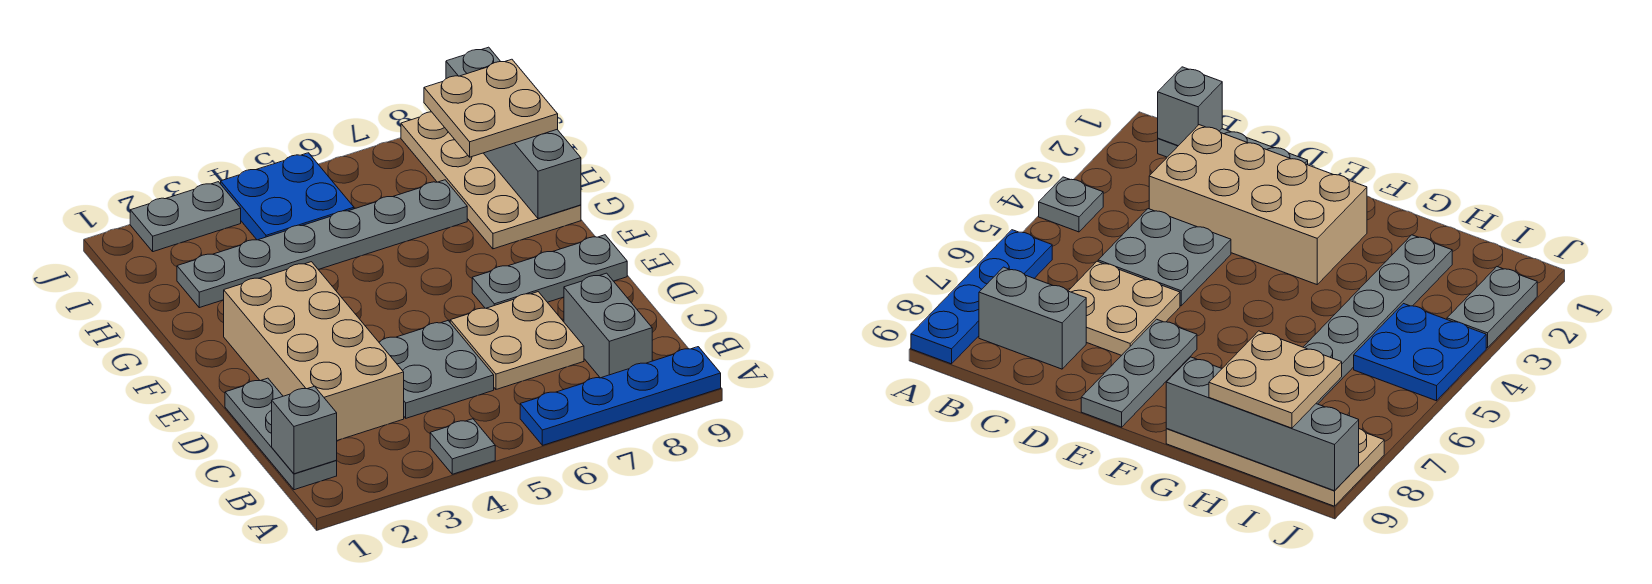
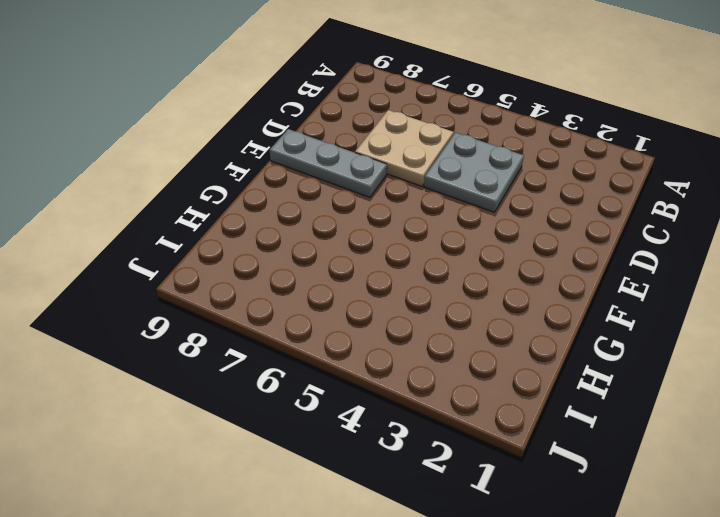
none -> grey 1x1 plate [430,419,495,474]
none -> blue 1x4 plate [520,347,721,445]
none -> grey 1x3 plate [225,378,337,490]

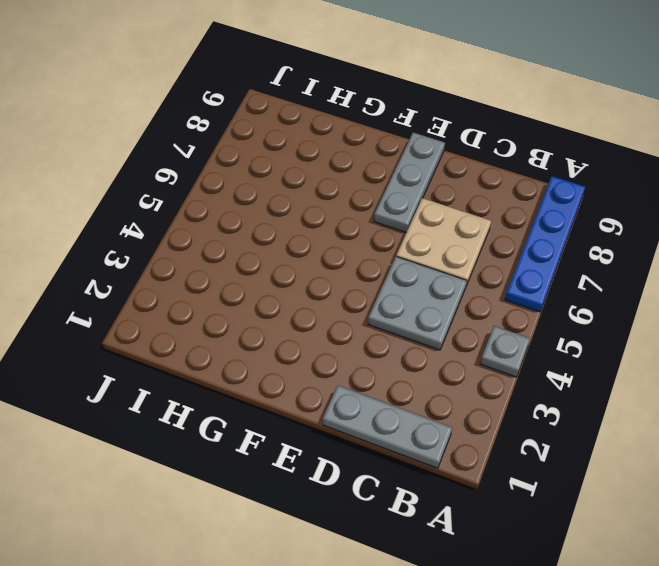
none -> grey 1x2 brick [564,273,652,378]
none -> tan 2x4 brick [224,262,404,440]
none -> tan 2x4 plate [401,112,581,249]

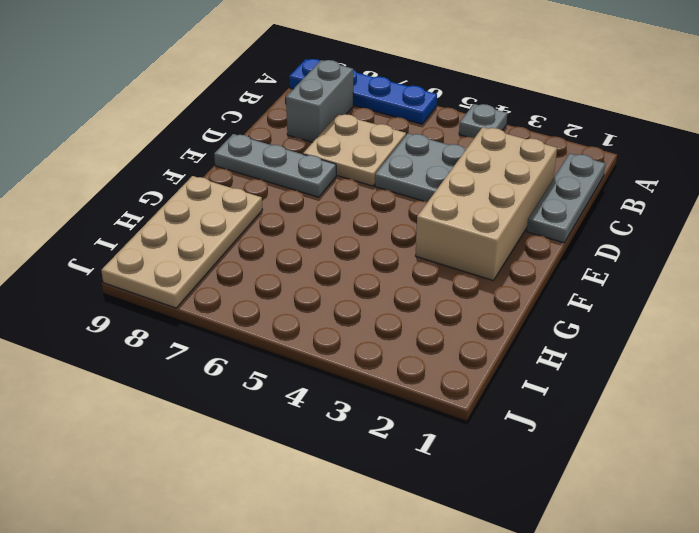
none -> grey 1x6 plate [177,180,467,308]
none -> blue 2x2 plate [221,153,354,240]
none -> grey 1x2 plate [130,182,241,252]

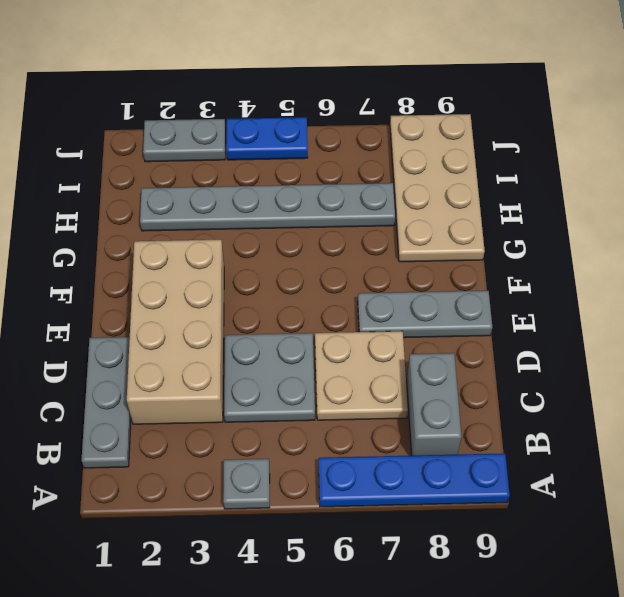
blue 1x2 plate [226,117,308,160] -> blue 2x2 plate [221,153,354,240]
none -> grey 1x1 brick [272,386,337,474]
none -> grey 1x4 brick [446,47,581,218]
none -> tan 2x2 plate [424,59,558,157]

